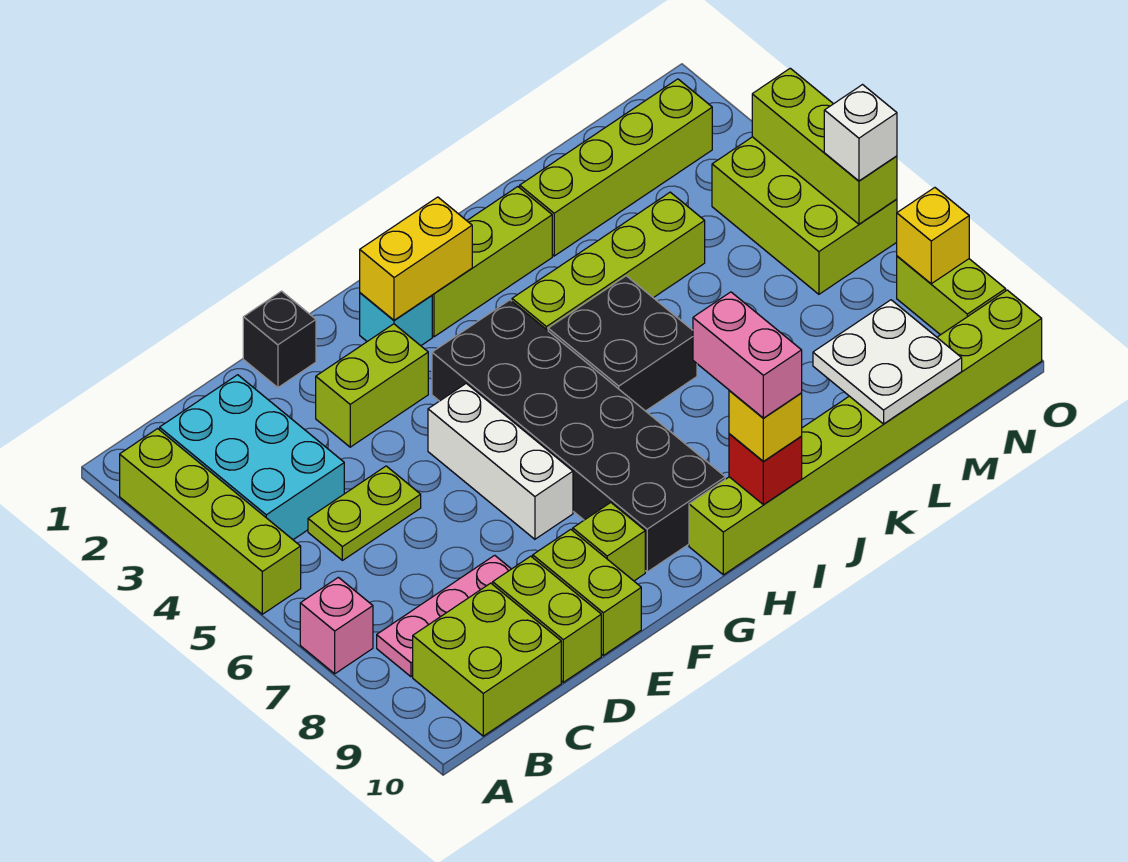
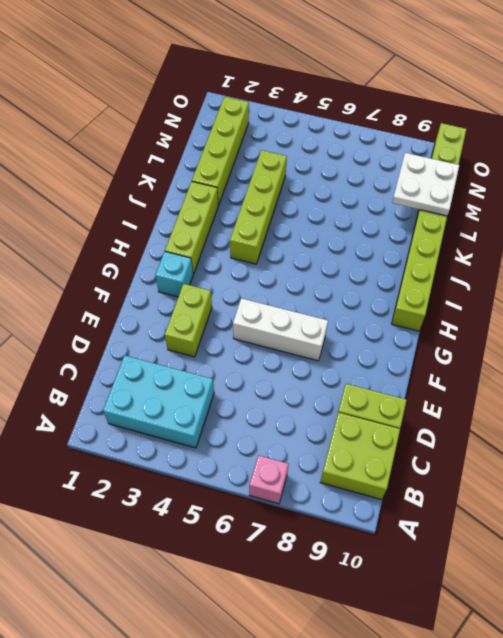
none -> lime 1x4 brick [120,429,301,614]
none -> pink 1x3 plate [377,555,511,677]
none -> lime 1x2 plate [308,466,421,560]

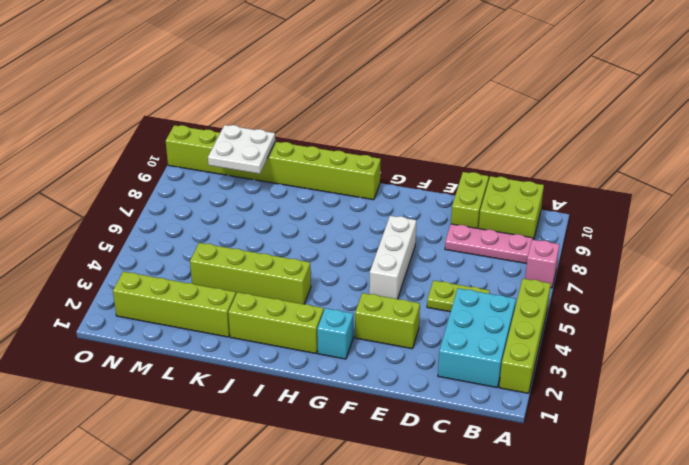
none -> black 1x1 brick [243,291,316,388]
none -> lime 1x2 brick [533,529,641,655]
none -> lime 1x1 brick [573,503,645,581]

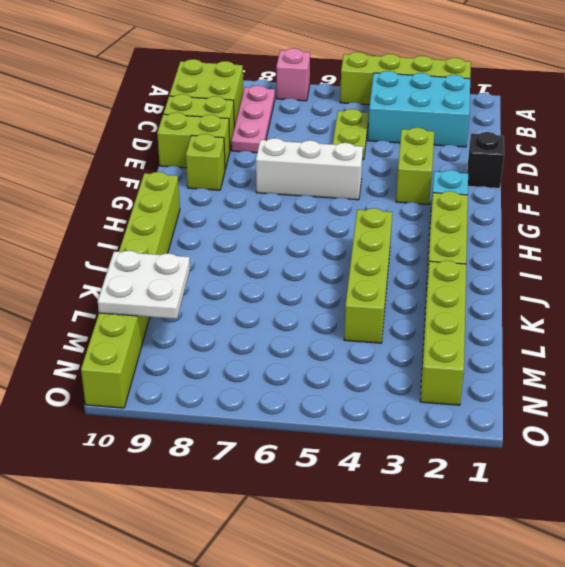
none -> black 2x6 brick [432,300,725,572]
none -> black 2x2 brick [548,276,697,411]
none -> lime 2x3 brick [712,137,897,294]

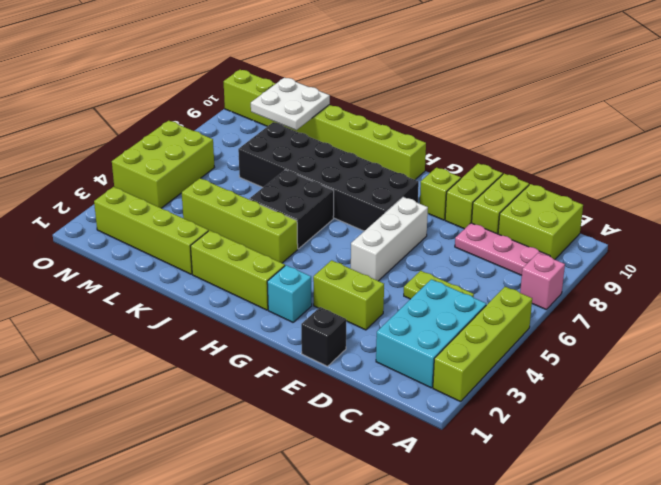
black 2x6 brick [238,122,419,231] -> black 2x6 brick turned to [432,300,725,572]
none -> lime 1x2 brick [897,256,1006,335]
none -> yellow 1x2 brick [360,197,472,320]
none -> red 1x1 brick [729,434,802,505]

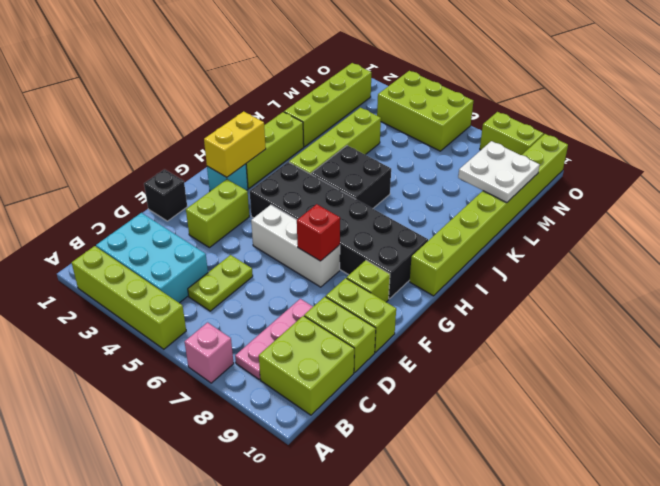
red 1x1 brick [297,204,340,261] -> red 1x1 brick moved to [729,434,802,505]
none -> lime 1x3 brick [752,68,897,224]
none -> yellow 1x1 brick [897,188,969,284]
none -> yellow 1x1 brick [729,390,802,462]

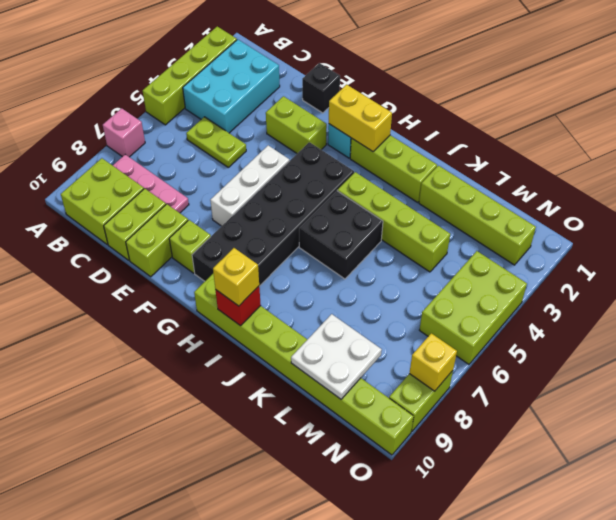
none -> lime 1x3 brick [752,68,897,224]
none -> white 1x1 brick [824,85,897,181]
none -> pink 1x2 brick [693,292,802,418]

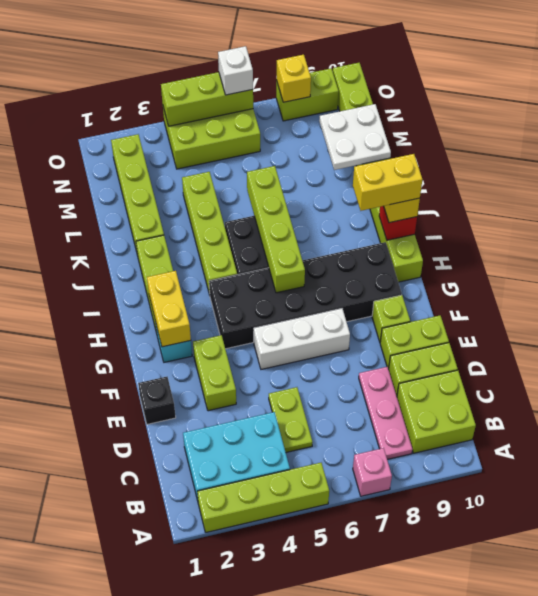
lime 1x4 brick [247,166,305,293] -> none
yellow 1x2 brick [353,154,423,211] -> pink 1x2 brick [693,292,802,418]

